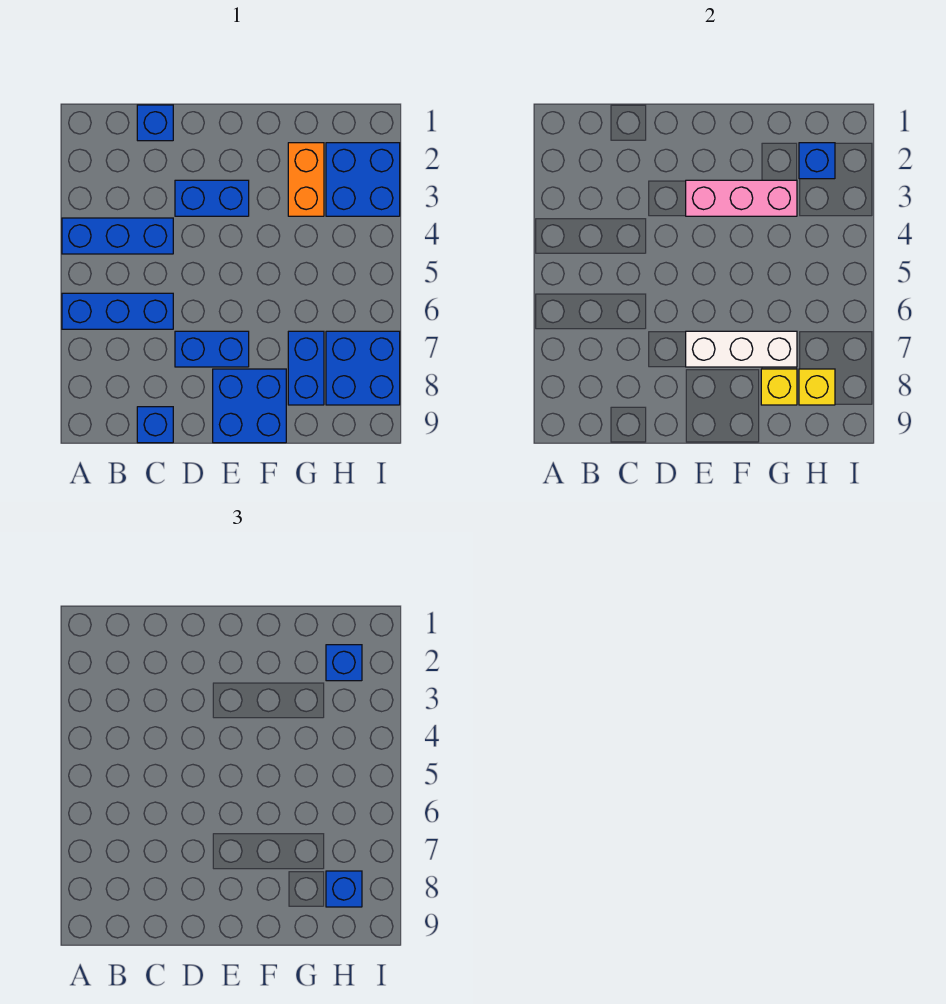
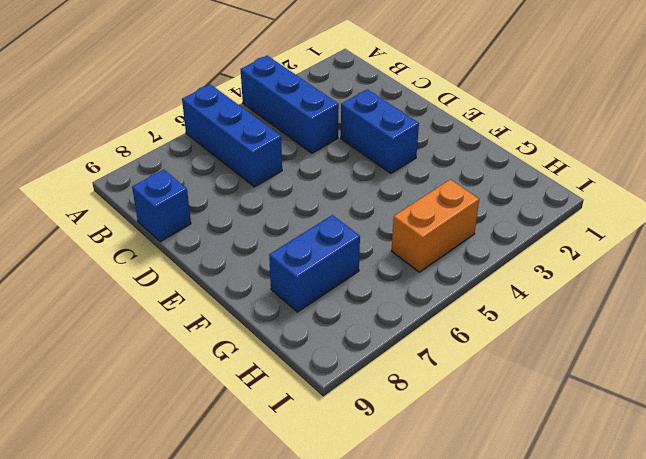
orange 1x2 brick [392,179,479,272] -> orange 1x2 brick moved to [288,143,324,216]
none -> blue 1x1 brick [137,105,173,141]
none -> blue 1x2 brick [175,331,249,367]
none -> blue 2x2 brick [213,369,286,443]

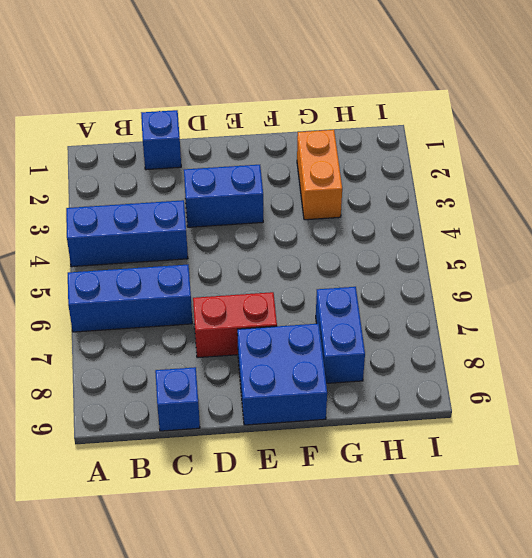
red 1x2 brick [193,292,277,358] -> blue 1x2 brick [175,331,249,367]
none -> blue 2x2 brick [326,143,400,216]
none -> blue 2x2 brick [326,331,400,405]
none -> pink 1x3 brick [686,180,797,216]

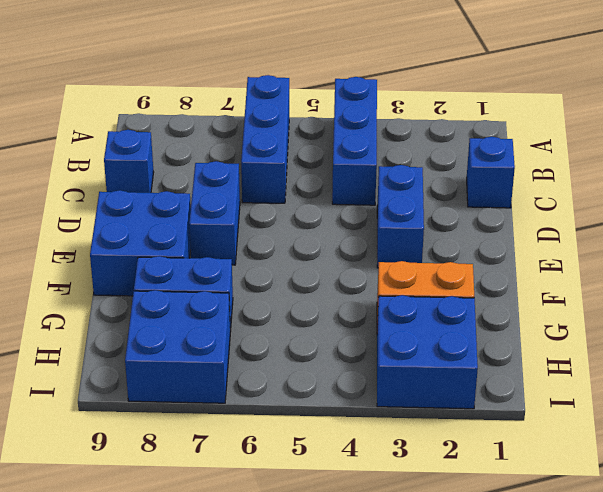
none -> pink 1x3 brick [686,180,797,216]
none -> white 1x3 brick [686,331,797,367]
none -> yellow 1x1 brick [761,369,797,405]

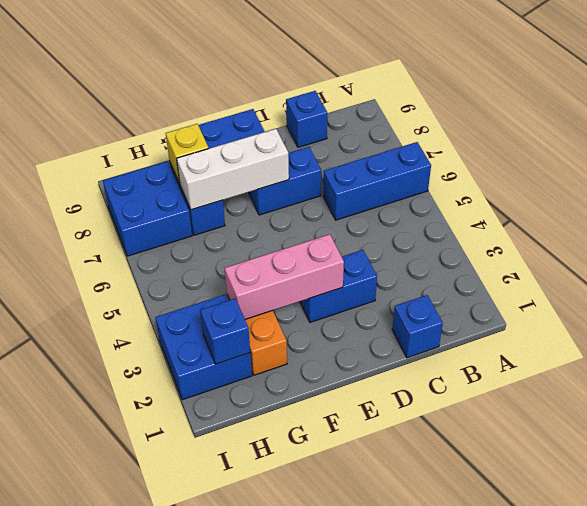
none -> blue 1x3 brick [62,218,173,254]
none -> yellow 1x1 brick [799,369,835,405]
none -> blue 1x1 brick [326,645,362,681]

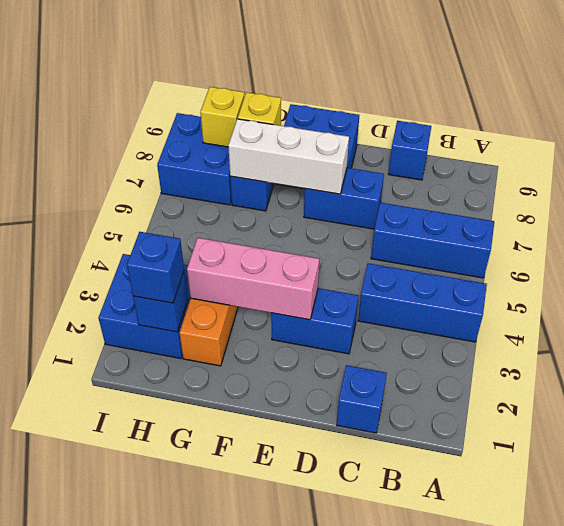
none -> blue 1x1 brick [326,871,362,907]

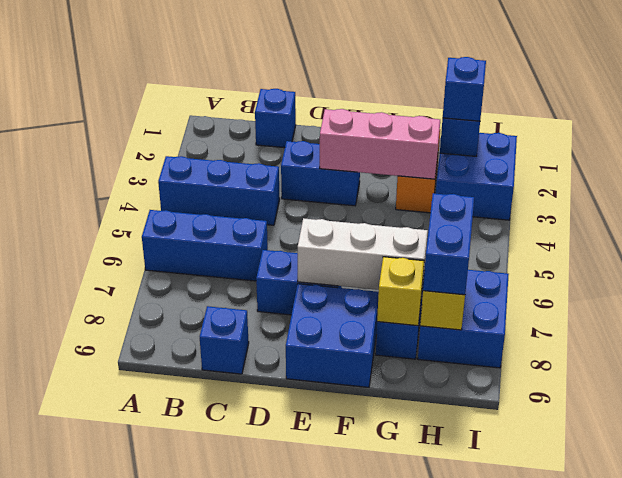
blue 1x2 brick [423,193,474,295] -> blue 1x1 brick [326,871,362,907]

